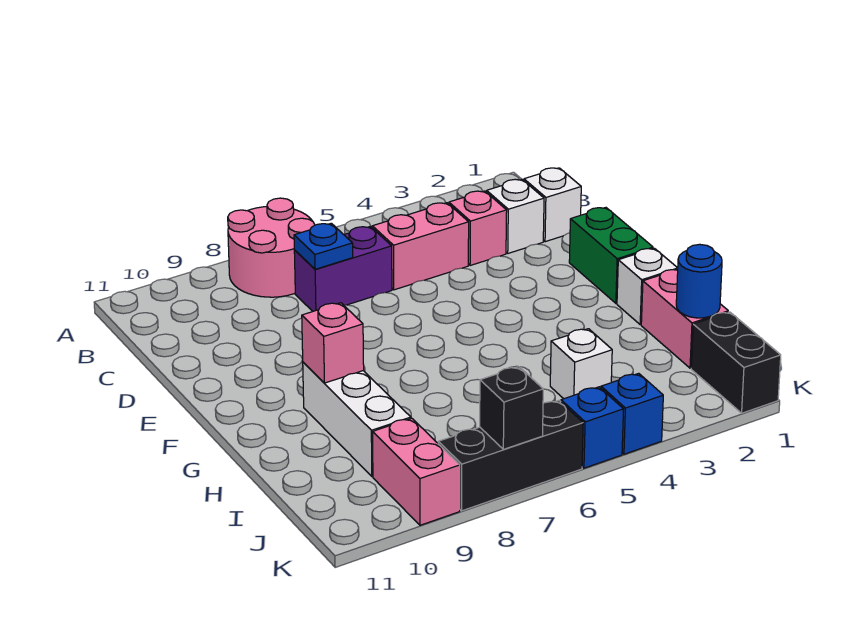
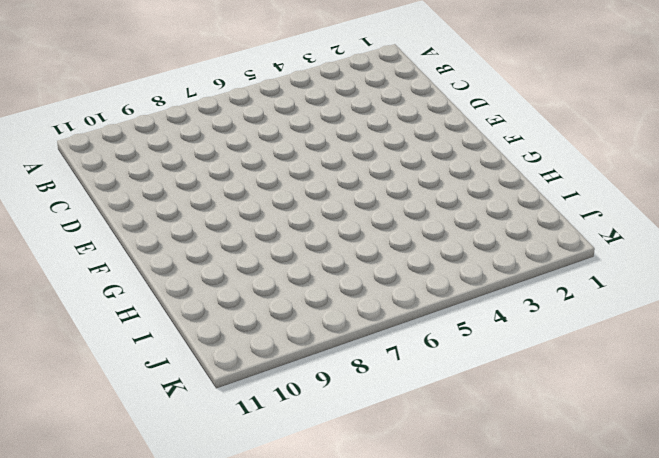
none -> pink 2x2 round brick [228,198,315,297]
none -> white 1x1 brick [524,168,581,242]
none -> white 1x1 brick [487,179,544,253]

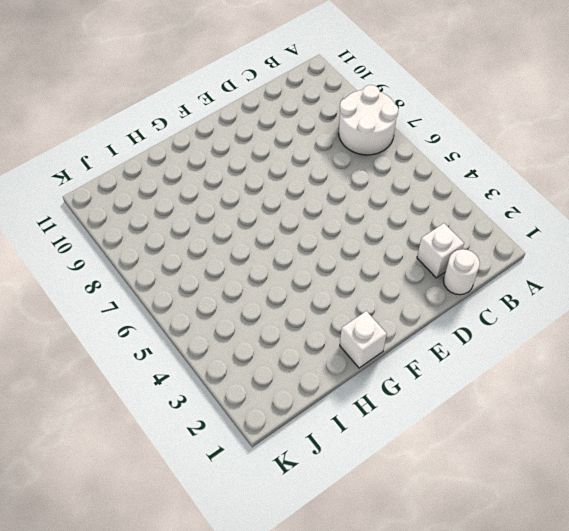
white 2x2 round brick [339,85,398,155] -> pink 2x2 round brick [228,198,315,297]
white 1x1 round brick [443,249,480,295] -> white 1x1 brick [524,168,581,242]
none -> pink 1x1 brick [449,191,507,266]
none -> pink 1x2 brick [372,203,469,290]
none -> purple 1x2 brick [294,226,392,311]

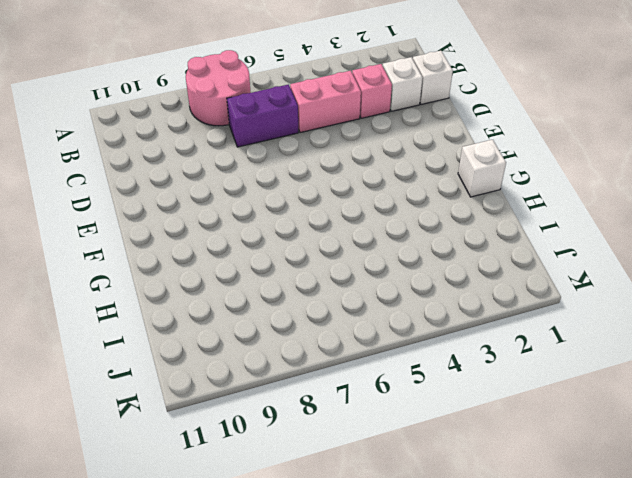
none -> green 1x2 brick [569,208,653,303]
none -> white 1x3 brick [303,362,411,477]
none -> pink 1x2 brick [641,270,728,368]

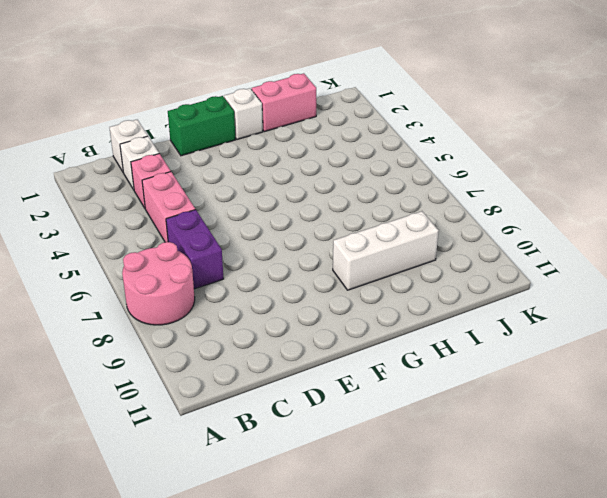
none -> white 1x1 brick [550,329,612,399]
none -> black 1x2 brick [691,312,781,413]
none -> pink 1x2 brick [373,418,460,525]

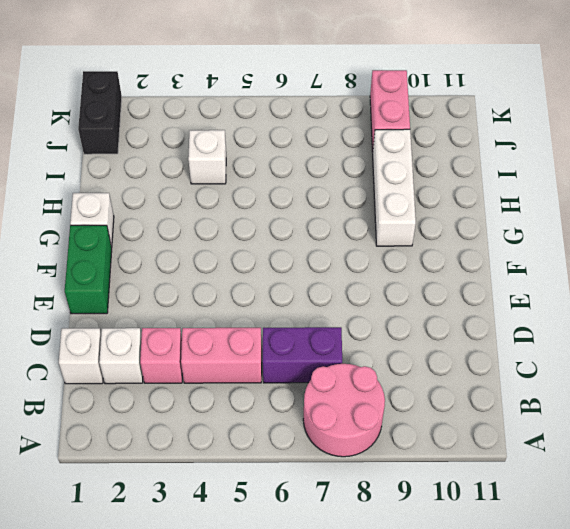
none -> pink 1x2 brick [641,270,728,368]
none -> blue 1x1 brick [601,373,663,454]
none -> blue 1x1 brick [561,387,624,468]

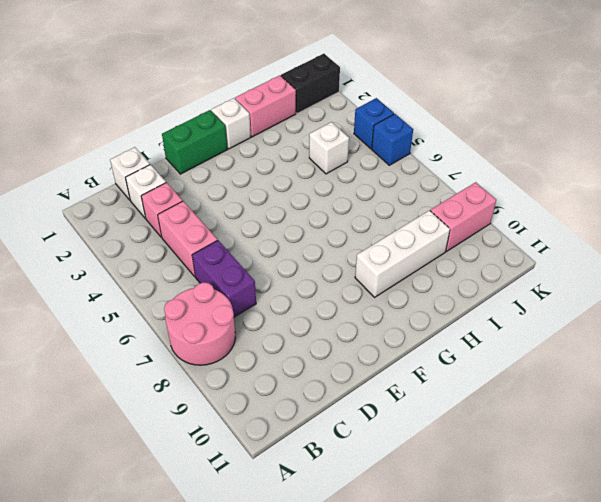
none -> black 1x3 brick [438,401,583,511]
none -> blue 1x1 plate [294,223,353,269]
none -> pink 1x1 brick [302,303,364,383]

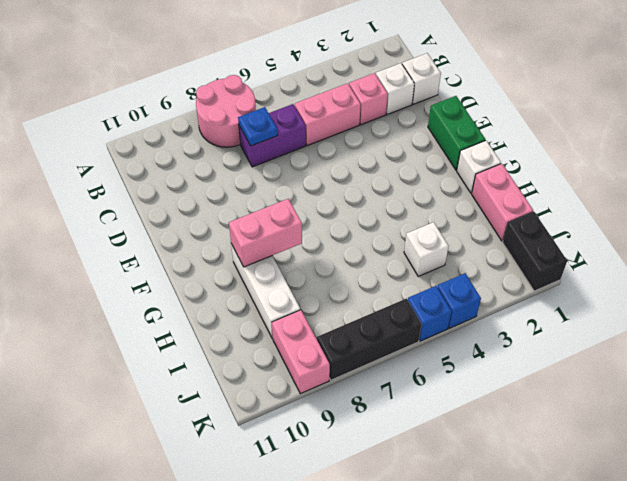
pink 1x2 brick [229,199,302,267] -> pink 1x1 brick [302,303,364,383]
none -> blue 1x1 round brick [676,244,722,318]
none -> black 1x1 brick [480,367,543,449]

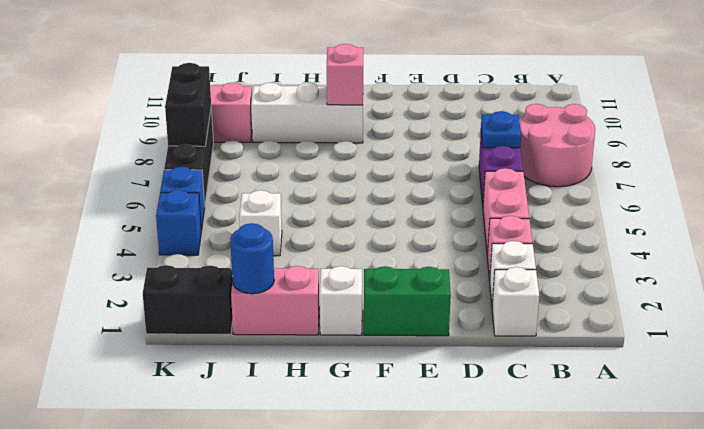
black 1x2 brick [165,63,211,146] -> black 1x1 brick [480,367,543,449]

